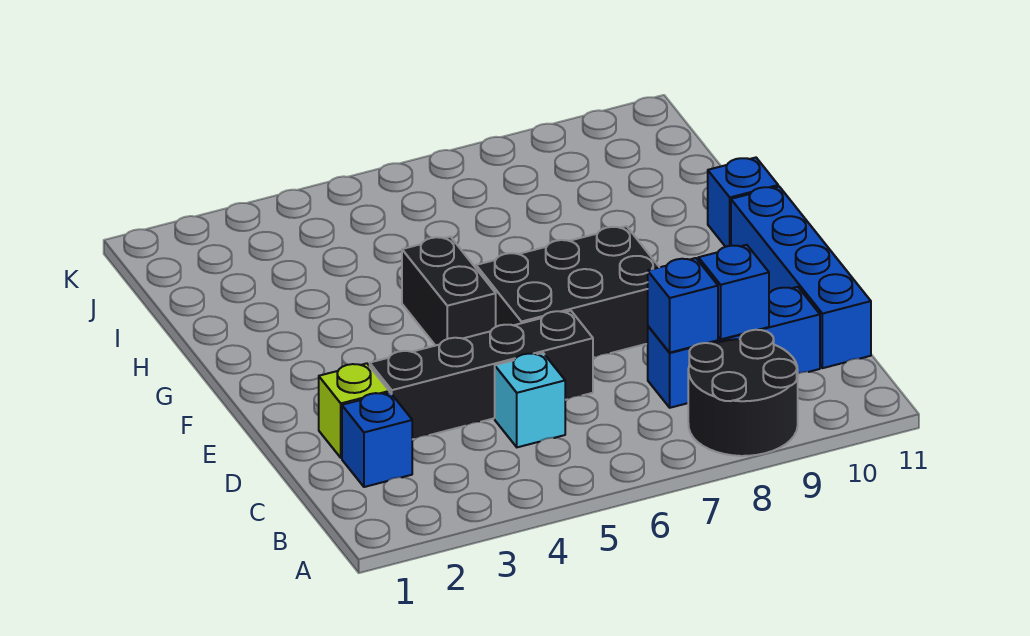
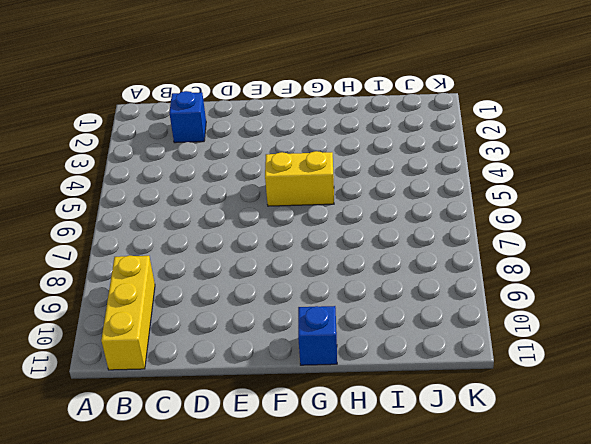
yellow 1x3 brick [101,255,155,370] -> black 2x2 round brick [688,330,798,456]
yellow 1x2 brick [265,151,334,206] -> black 1x2 brick [402,237,496,346]
none -> cyan 1x1 brick [495,353,565,447]
none -> blue 1x3 brick [648,287,820,408]
none -> blue 1x4 brick [731,187,871,368]

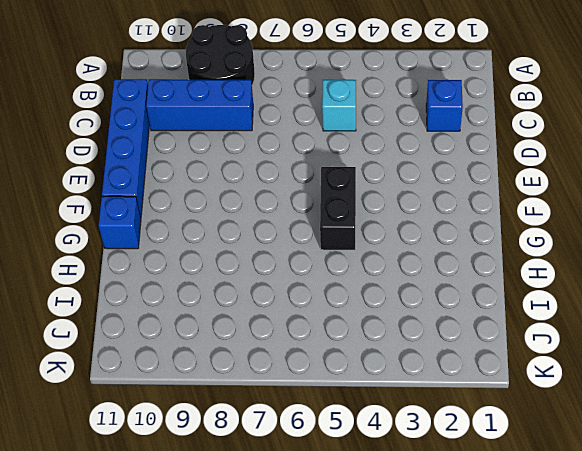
none -> lime 1x1 brick [319,363,389,458]
none -> black 1x4 brick [370,311,593,440]
none -> black 2x3 brick [476,226,659,358]

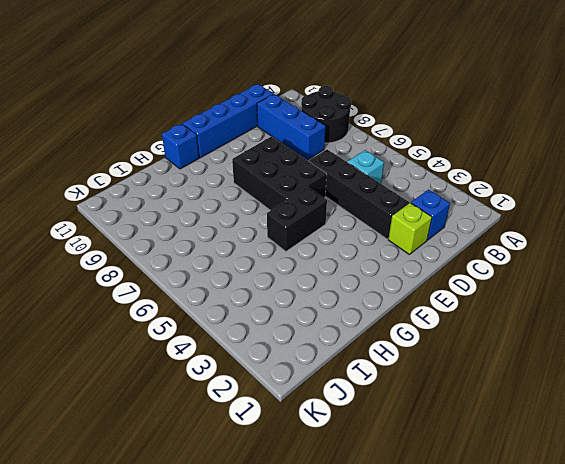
none -> blue 1x1 brick [648,258,718,353]
none -> blue 1x1 brick [698,245,769,339]

